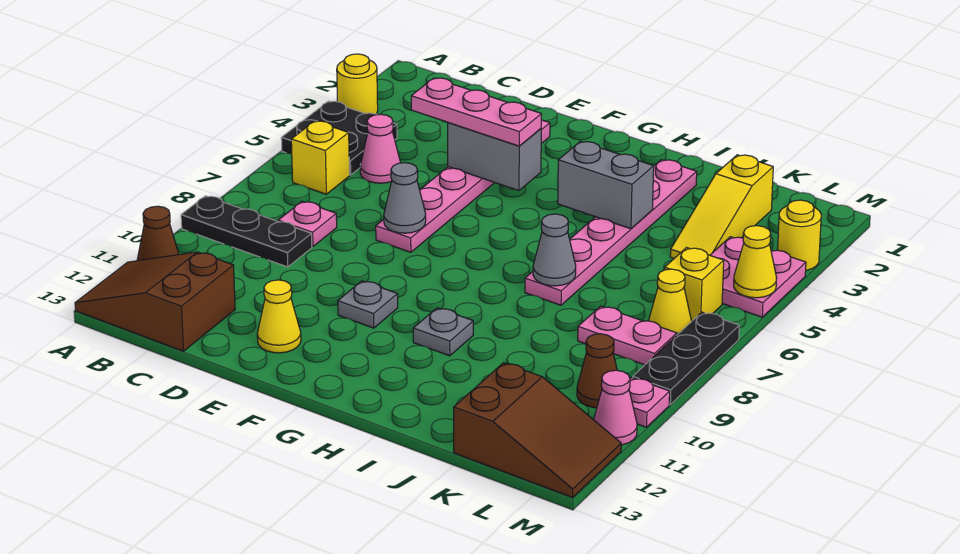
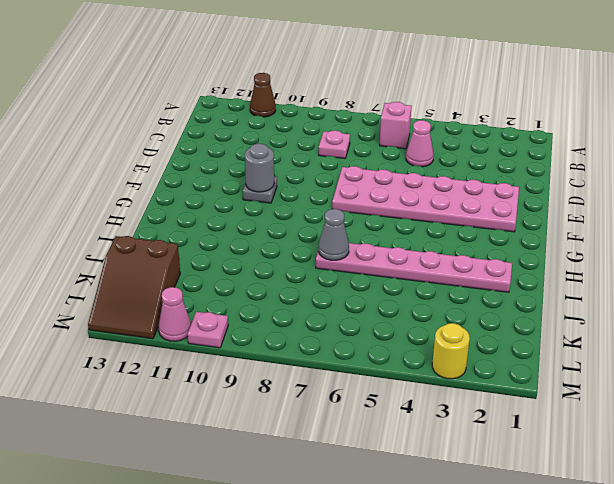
pink 1x1 brick [380,102,412,149] -> yellow 1x1 brick [291,121,350,194]
pink 2x6 plate [332,166,519,232] -> pink 1x6 plate [376,120,550,252]
grey 1x1 round brick [245,144,274,192] -> none
none -> yellow 1x1 round brick [337,54,378,114]
none -> black 2x2 plate [281,101,397,175]
none -> black 1x3 plate [181,196,312,267]
none -> brown 2x3 slope [75,252,235,351]

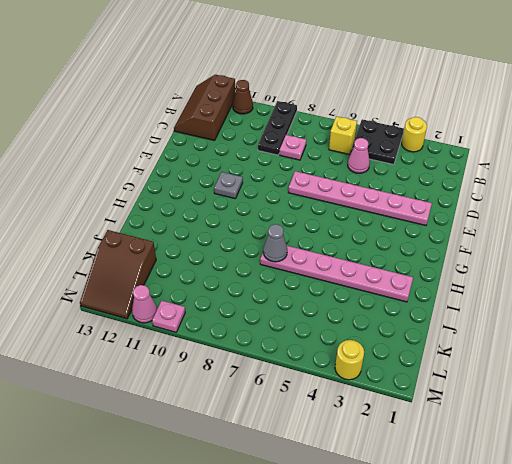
brown 2x3 slope [174,75,235,141] -> brown 2x3 slope turned to [75,252,235,351]
none -> yellow 1x1 cone [257,280,301,353]
none -> grey 1x1 plate [413,308,473,356]
none -> yellow 1x3 slope [670,155,773,258]
none -> pink 1x2 plate [578,306,677,365]

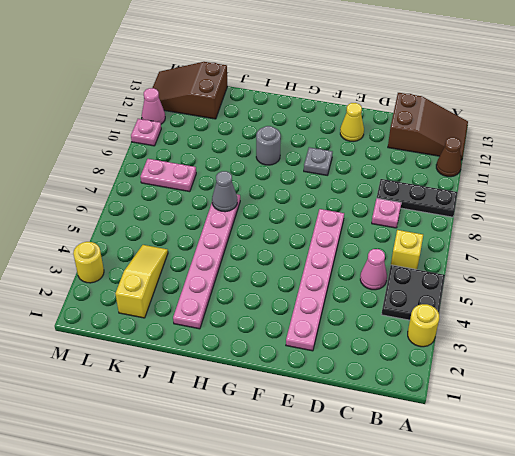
grey 1x1 round brick [256,126,281,165] -> grey 1x1 plate [413,308,473,356]
none -> pink 2x2 plate [710,237,806,317]
none -> yellow 1x1 brick [665,248,724,321]
none -> yellow 1x1 cone [649,269,692,335]
none -> brown 1x1 cone [577,334,617,408]

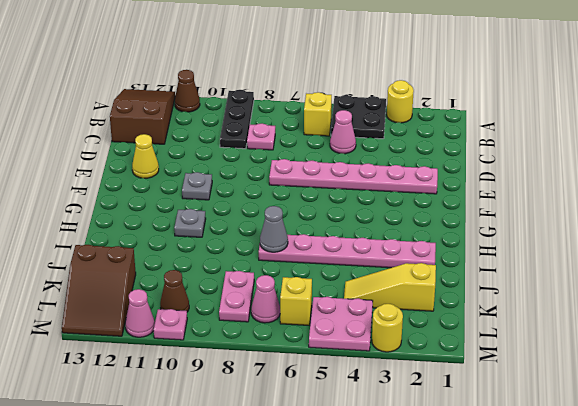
pink 1x1 cone [251,275,280,323] -> yellow 1x1 cone [649,269,692,335]
none -> black 1x3 plate [633,312,739,404]
none -> grey 1x2 brick [448,123,541,191]
none -> grey 1x1 cone [384,163,426,233]
none -> grey 1x2 brick [558,141,654,229]

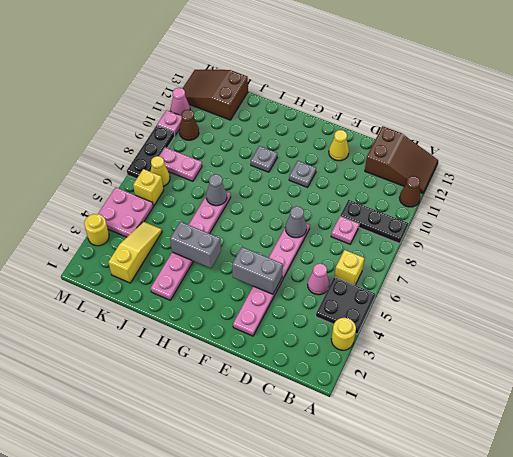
none -> yellow 1x1 cone [734,226,777,298]
none -> pink 1x3 plate [411,78,542,146]

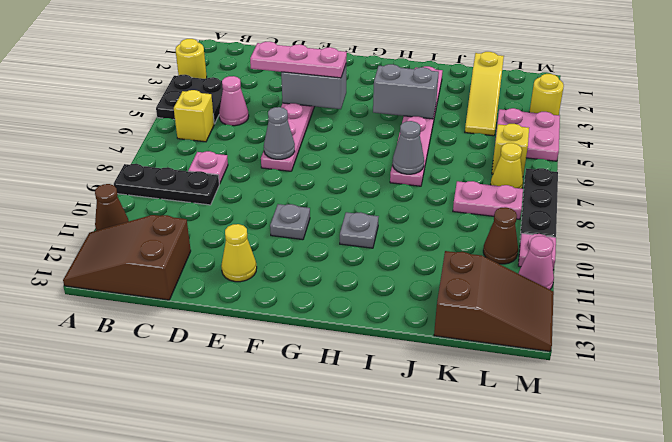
none -> yellow 1x1 cone [734,226,777,298]

